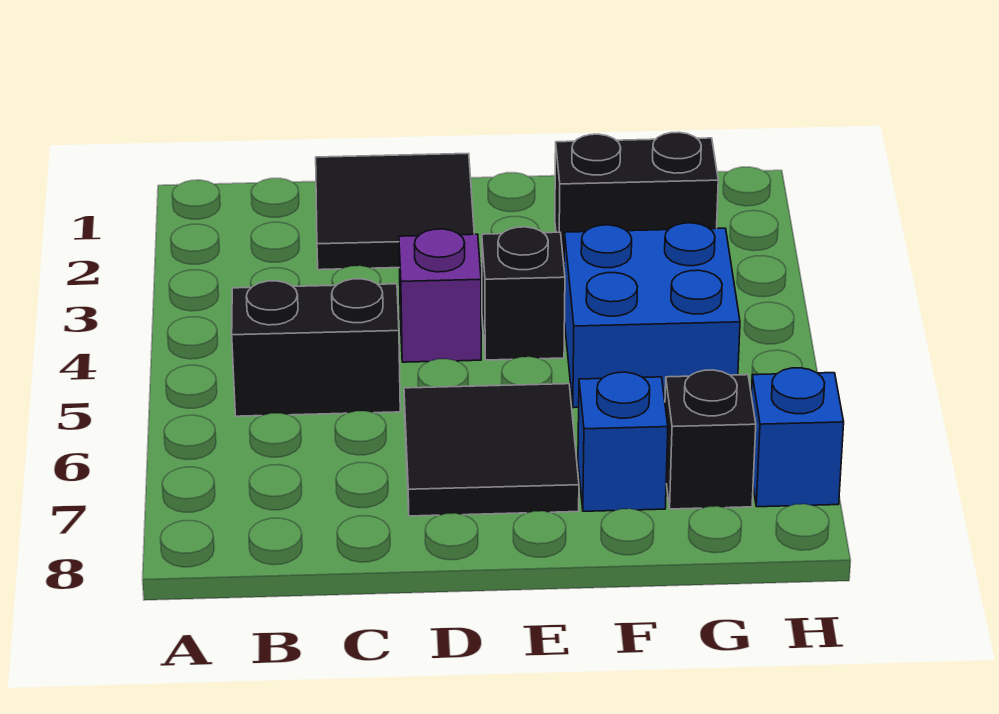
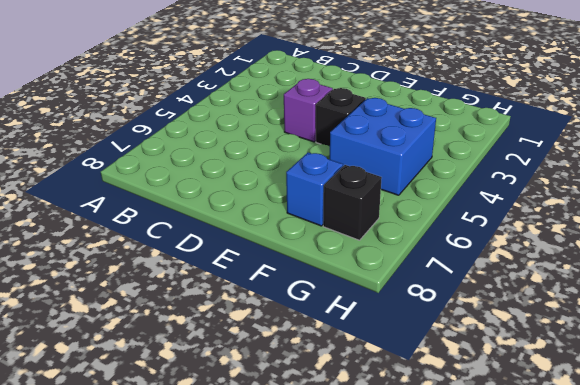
none -> black 1x2 brick [232,279,400,416]
none -> black 2x2 tile [316,154,474,270]

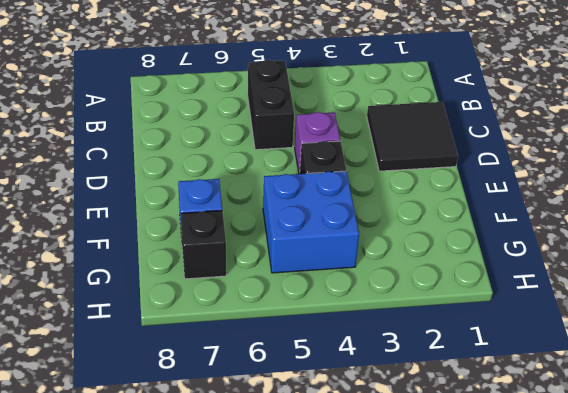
none -> black 2x2 tile [404,384,579,516]
none -> black 1x2 brick [555,132,718,262]

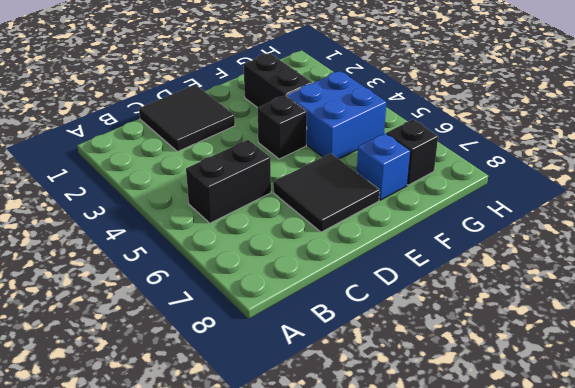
black 1x2 brick [244,53,312,108] -> black 1x2 brick turned to [555,132,718,262]
none -> purple 1x1 brick [399,229,481,362]
none -> blue 1x1 brick [751,368,844,507]

